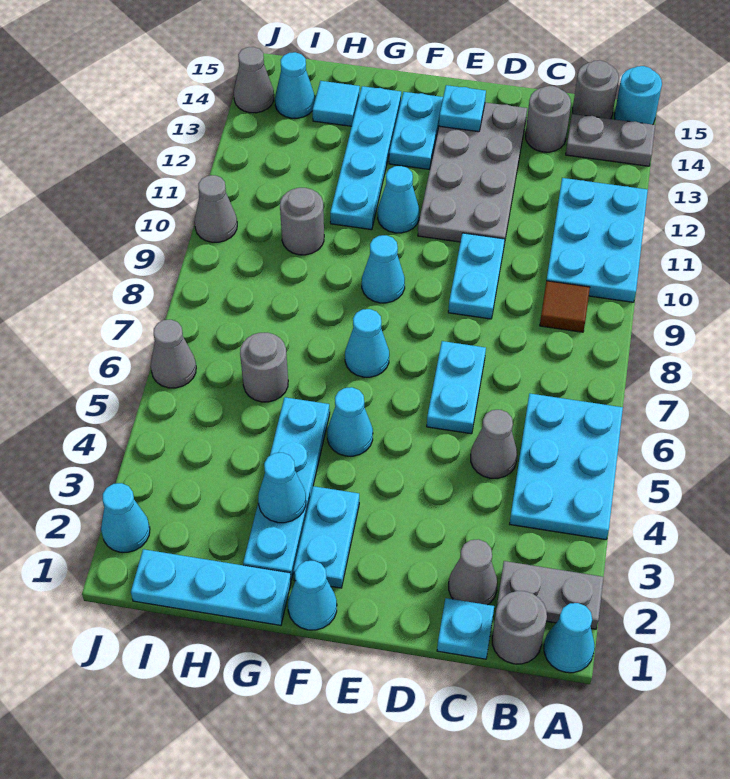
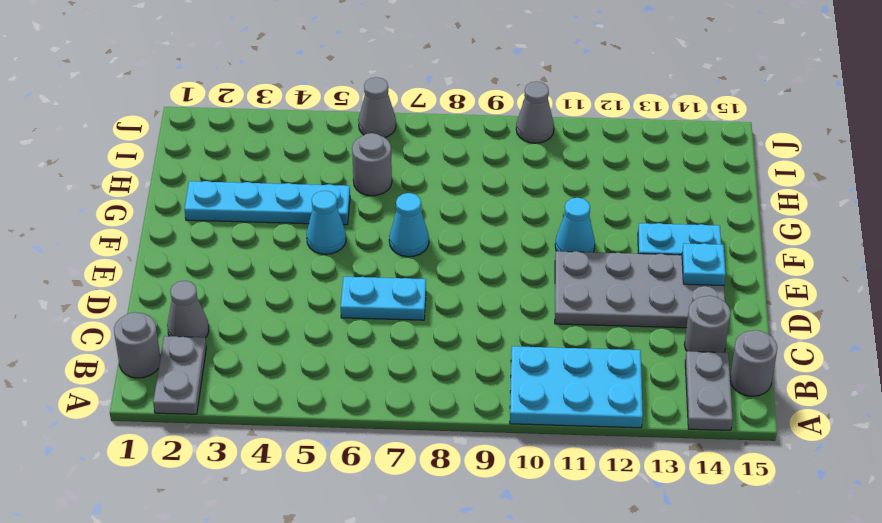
none -> cyan 1x1 cone [544,603,595,673]
none -> cyan 2x3 plate [510,394,623,540]
none -> cyan 1x1 round brick [615,66,662,125]
none -> brown 1x1 tile [540,281,590,332]

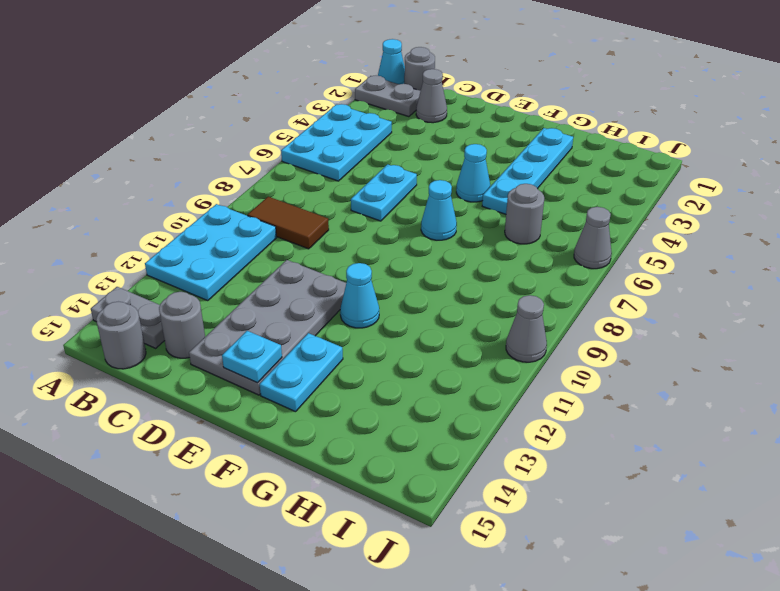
brown 1x2 tile [247,197,329,249] -> brown 1x1 tile [540,281,590,332]
none -> cyan 1x1 round brick [615,66,662,125]
none -> cyan 1x1 plate [437,598,494,659]
none -> grey 1x1 cone [471,410,517,479]
none -> cyan 1x2 plate [448,233,505,319]

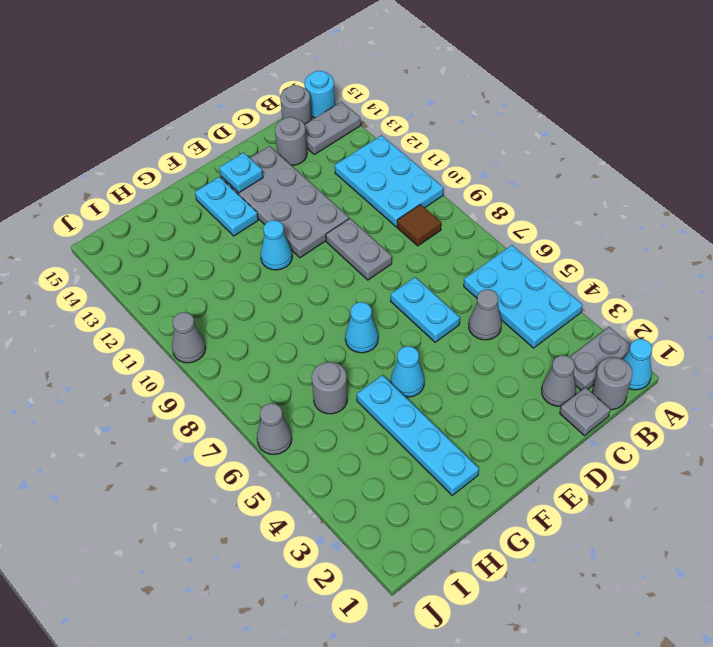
grey 1x1 plate [560,387,610,436] -> cyan 1x1 plate [437,598,494,659]
grey 1x2 plate [326,219,392,280] -> cyan 1x2 plate [448,233,505,319]
none -> cyan 1x1 cone [288,561,337,630]
none -> cyan 1x2 plate [293,486,359,588]
none -> cyan 1x1 cone [362,235,405,303]
none -> cyan 1x3 plate [131,549,291,625]

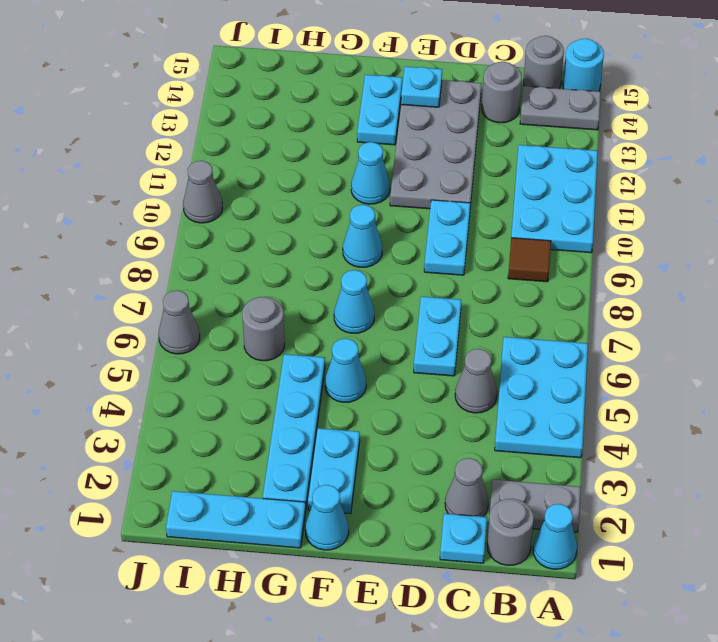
none -> cyan 1x4 plate [330,86,401,230]
none -> grey 1x1 round brick [280,188,324,255]
none -> cyan 1x1 tile [313,81,360,126]
none -> cyan 1x1 cone [275,52,315,118]

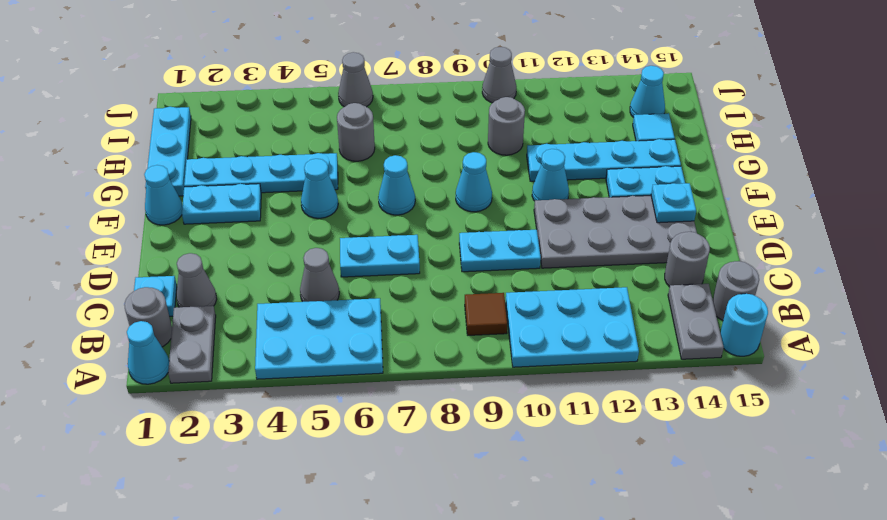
none -> cyan 1x1 cone [101,483,150,552]
none -> grey 1x1 cone [234,47,274,113]
none -> cyan 1x1 cone [258,453,306,523]

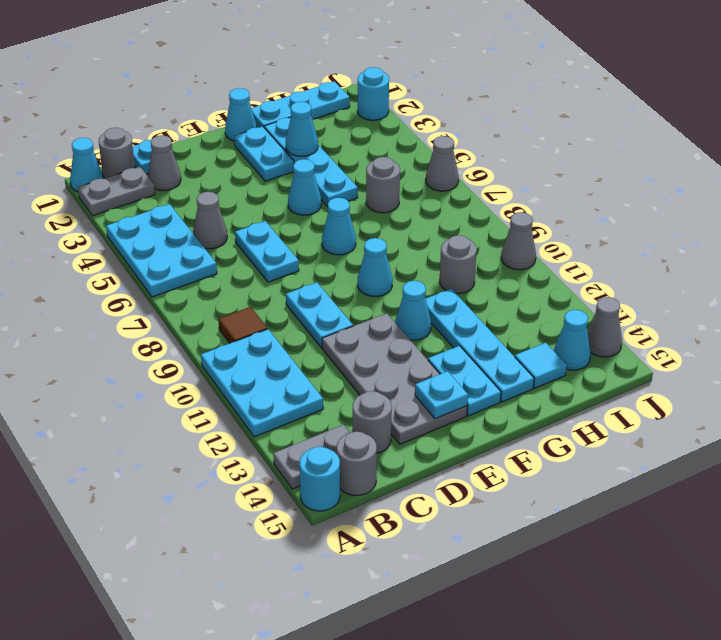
cyan 1x1 round brick [358,67,389,120] -> cyan 1x1 cone [101,483,150,552]

